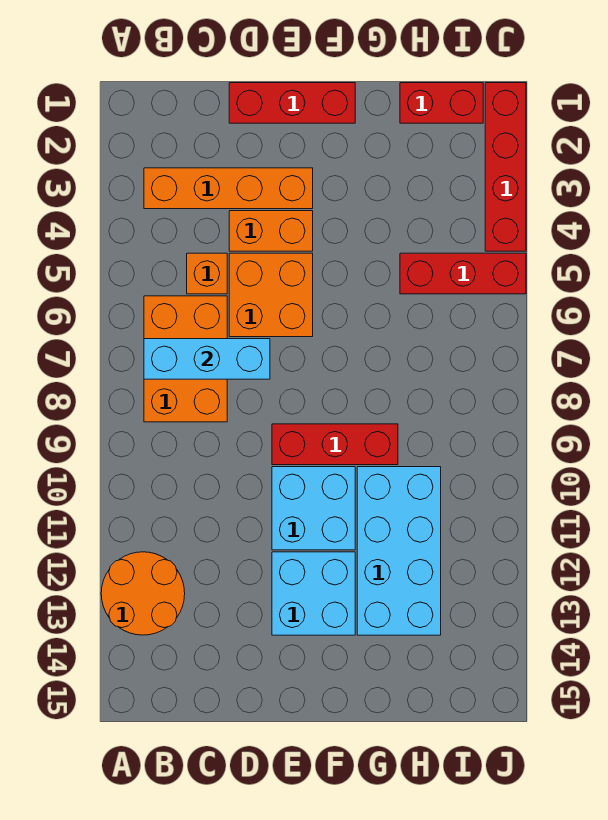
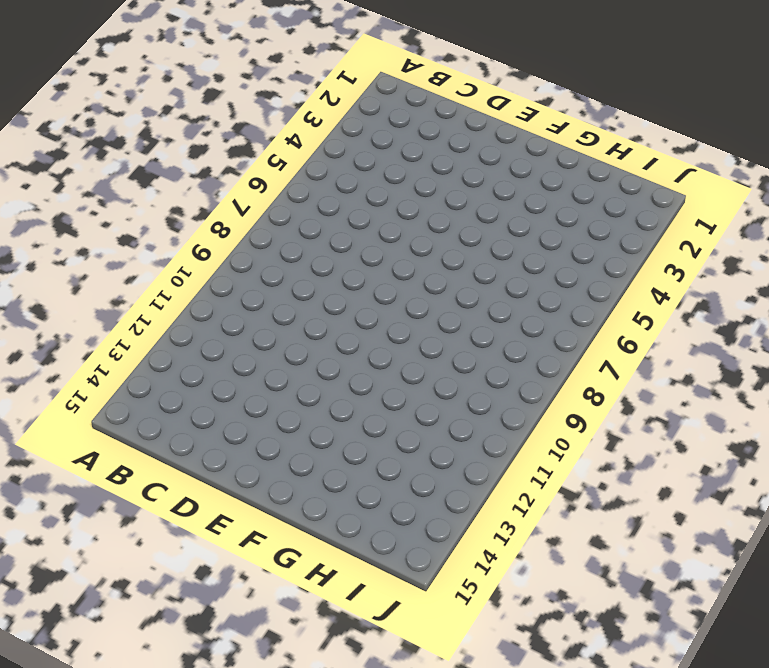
none -> orange 2x2 round brick [101,552,185,635]
none -> orange 1x4 brick [144,168,313,209]
none -> orange 2x3 brick [144,296,227,422]

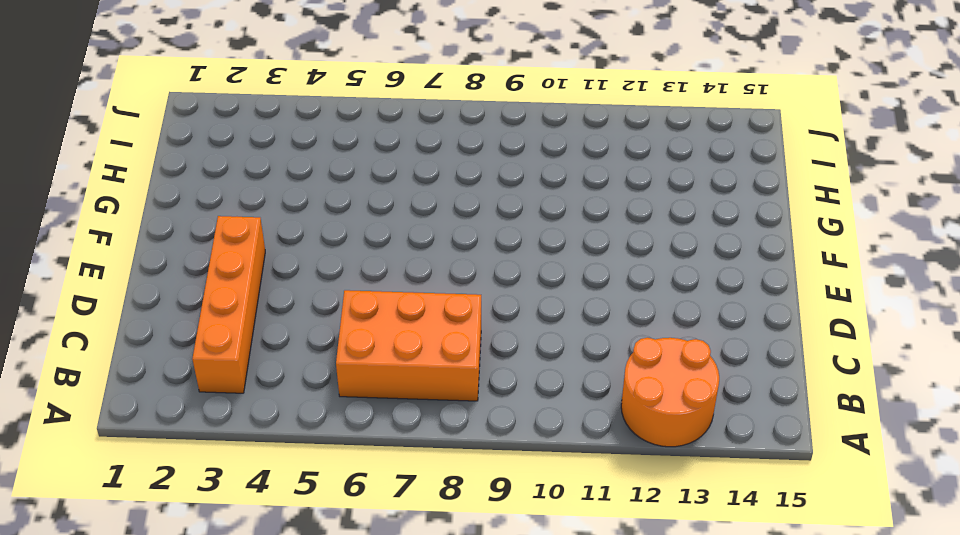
none -> orange 1x1 brick [187,253,227,294]
none -> red 1x3 brick [229,83,355,123]
none -> orange 1x2 brick [229,211,313,251]

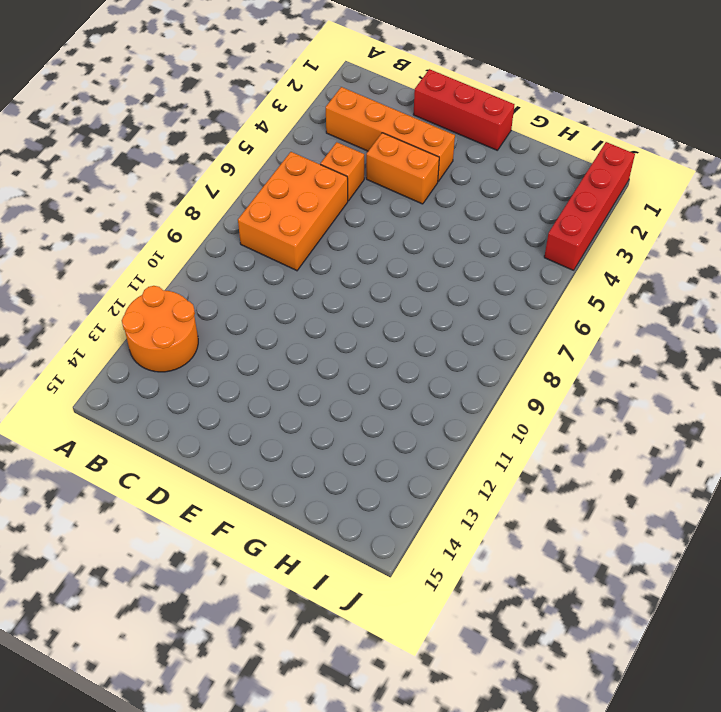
none -> orange 2x2 brick [229,253,313,337]
none -> red 1x3 brick [272,424,398,465]
none -> cyan 2x2 brick [272,467,355,550]

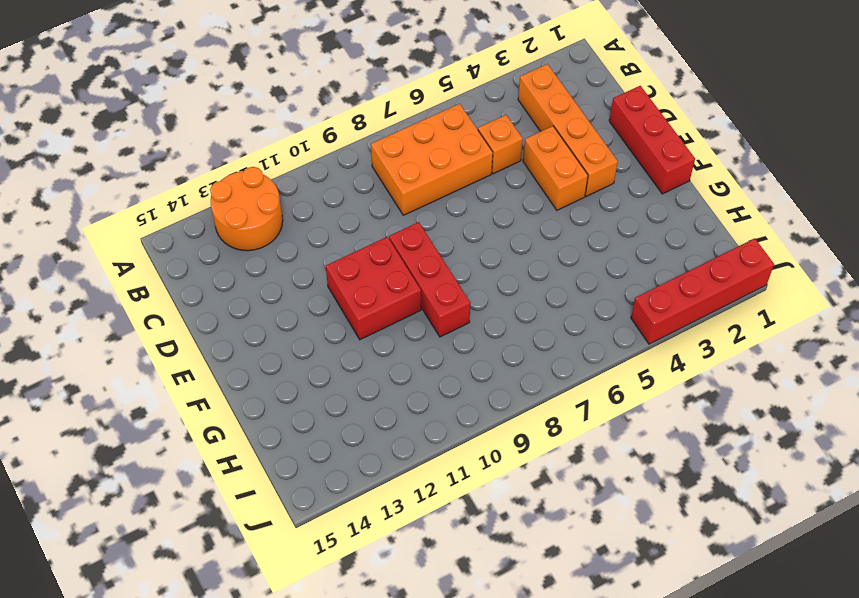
red 2x2 brick [326,237,421,340] -> cyan 2x2 brick [272,467,355,550]
none -> orange 2x2 brick [229,253,313,337]
none -> cyan 2x2 brick [272,552,355,635]
none -> cyan 2x4 brick [357,467,441,635]

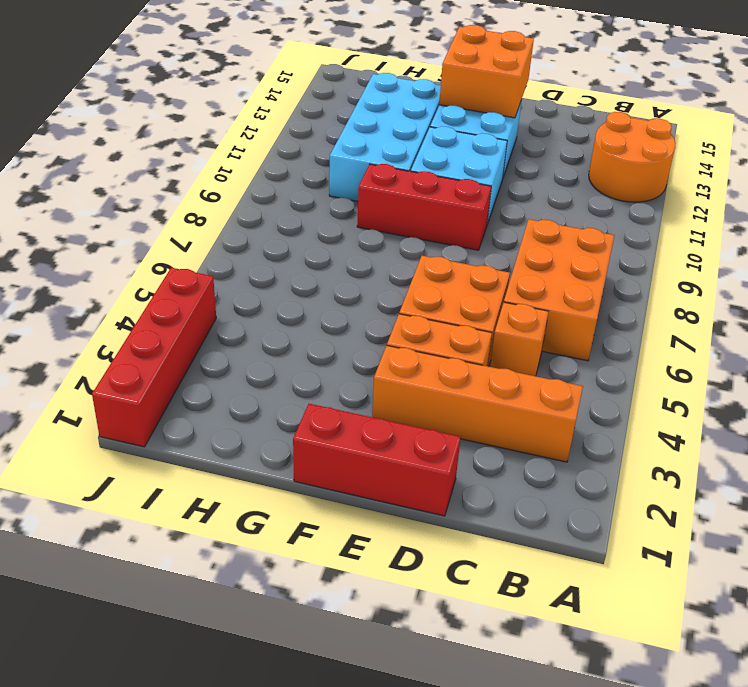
orange 2x2 brick [439,25,534,118] -> none
none -> red 1x2 brick [400,83,483,123]
none -> red 1x3 brick [400,253,526,294]
none -> cyan 1x3 brick [144,339,270,379]

